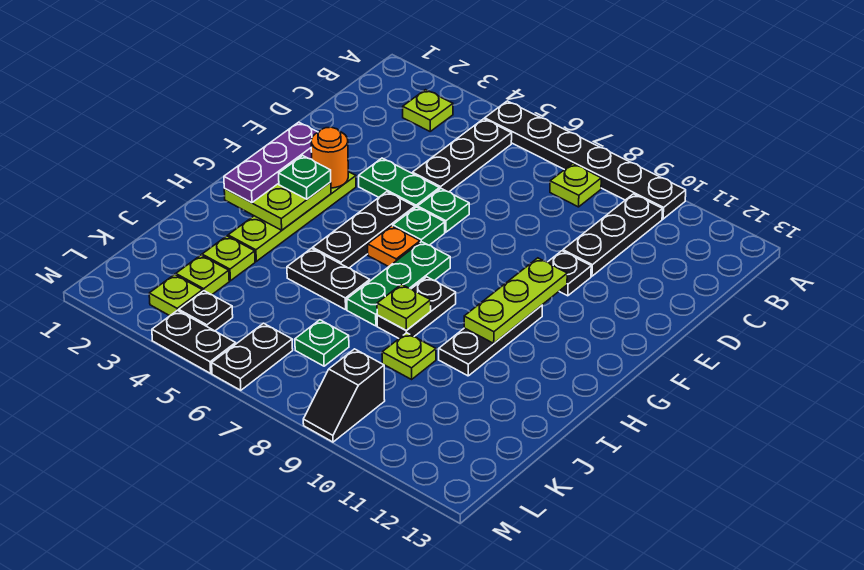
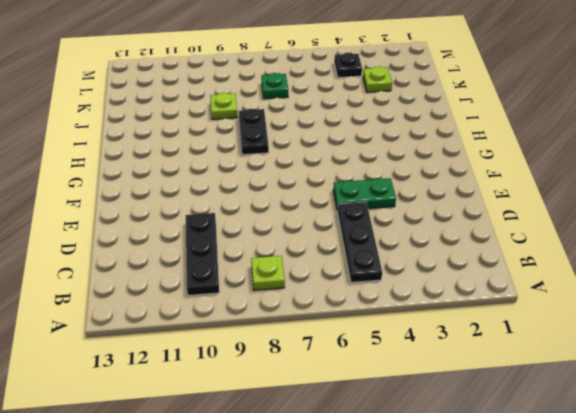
none -> black 1x6 plate [485,101,686,219]
none -> lime 1x1 plate [403,90,453,131]
none -> green 1x1 plate [418,189,469,232]
none -> black 1x1 plate [548,251,591,296]

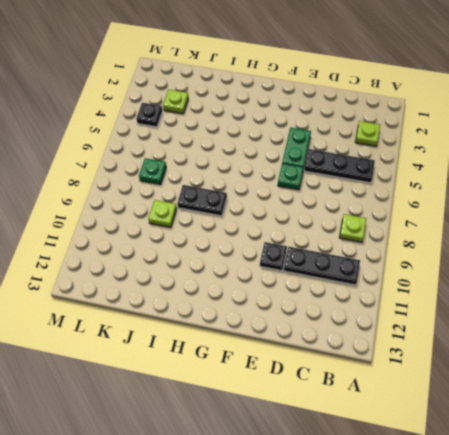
none -> black 1x6 plate [485,101,686,219]
none -> lime 1x4 plate [228,172,356,261]
none -> black 1x3 plate [313,192,415,268]
none -> green 1x1 plate [393,207,445,245]

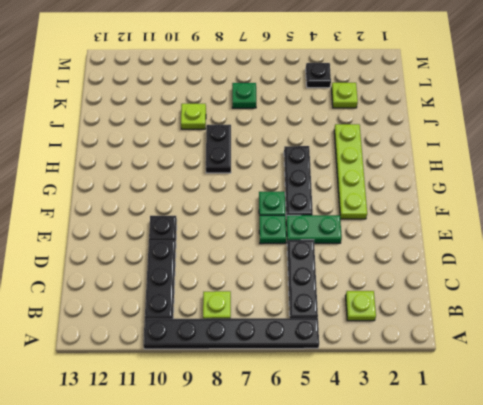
none -> orange 1x1 plate [368,226,420,267]
none -> green 1x3 plate [347,242,450,326]
none -> black 1x3 plate [439,305,542,376]
none -> black 1x2 plate [287,248,370,310]

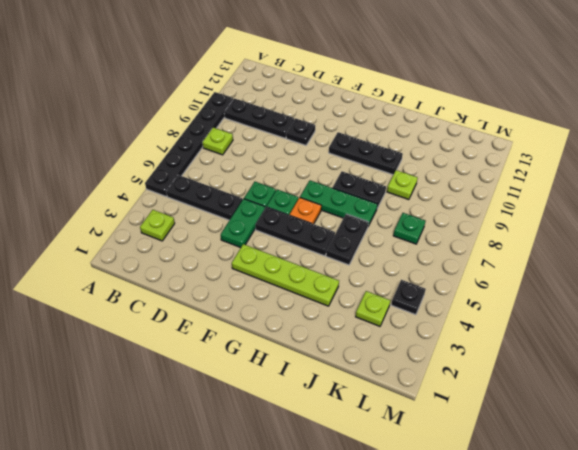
none -> lime 1x1 plate [202,236,255,281]
none -> lime 1x1 plate [149,275,203,316]
none -> black 1x2 plate [212,323,293,390]
none -> black 1x2 slope [303,349,385,442]

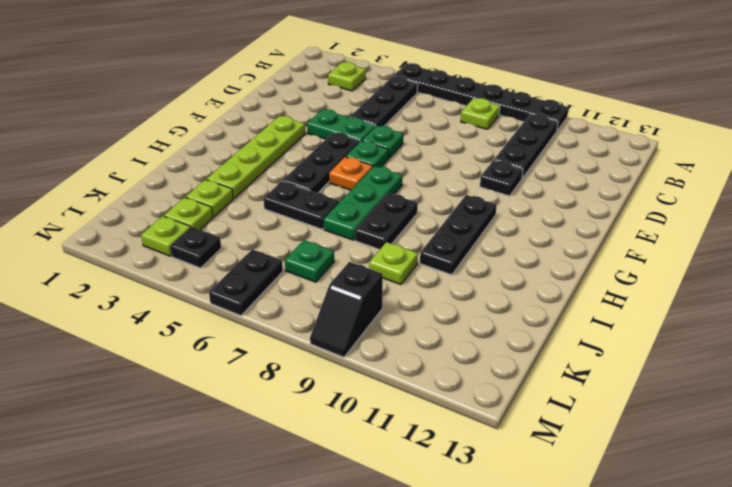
none -> black 1x2 plate [152,310,236,373]
none -> orange 1x1 round brick [311,127,348,188]
none -> lime 1x3 plate [464,258,567,343]
none -> lime 2x2 plate [224,182,331,230]

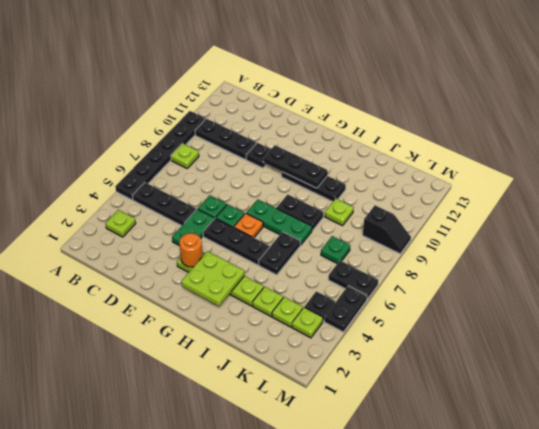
black 1x3 plate [264,145,328,188] -> lime 1x3 plate [464,258,567,343]
none -> lime 1x1 plate [377,284,431,330]
none -> purple 1x3 plate [224,122,318,203]
none -> green 1x1 plate [279,156,331,199]

